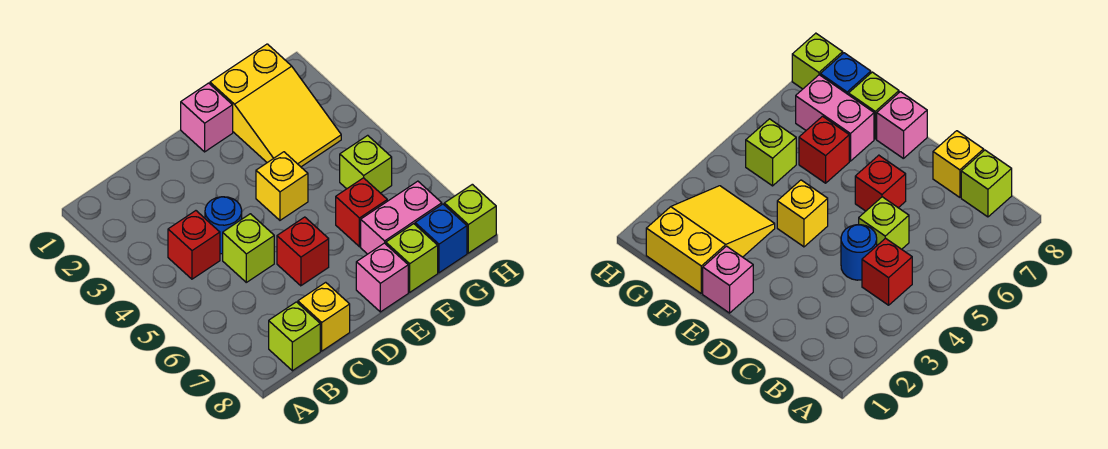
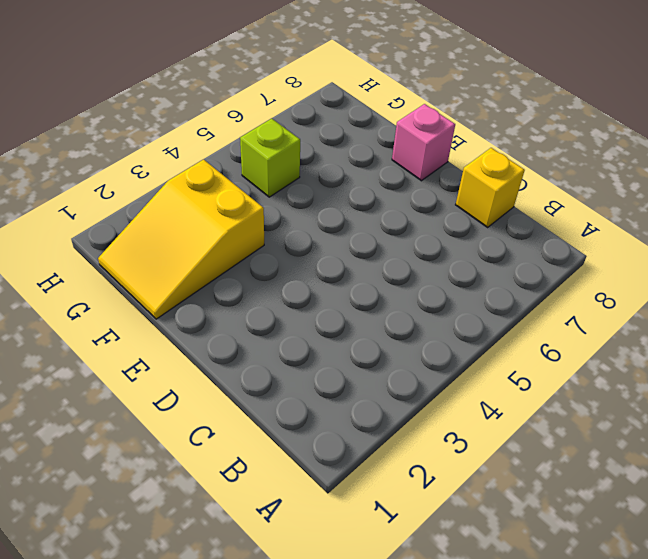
yellow 2x3 slope [98,159,264,319] -> yellow 2x3 slope turned to [210,44,341,167]
none -> red 1x1 brick [168,211,220,279]
none -> lime 1x1 brick [269,302,320,371]
none -> blue 1x1 round brick [205,197,242,254]

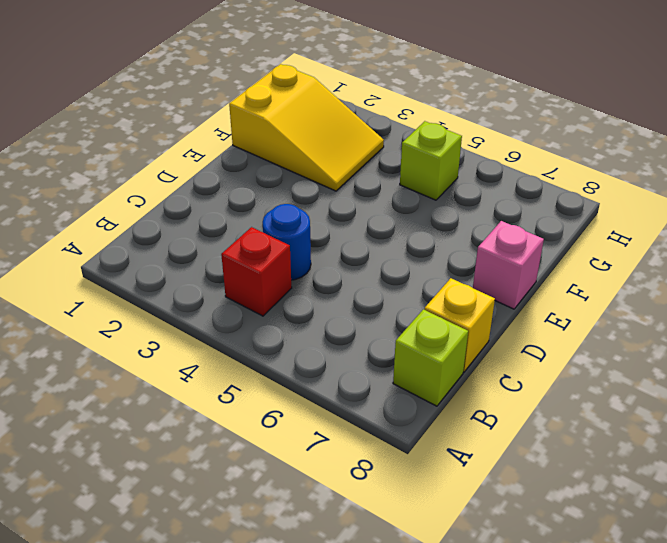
none -> lime 1x1 brick [223,214,274,282]
none -> red 1x1 brick [277,217,329,286]
none -> pink 1x1 brick [181,83,233,152]

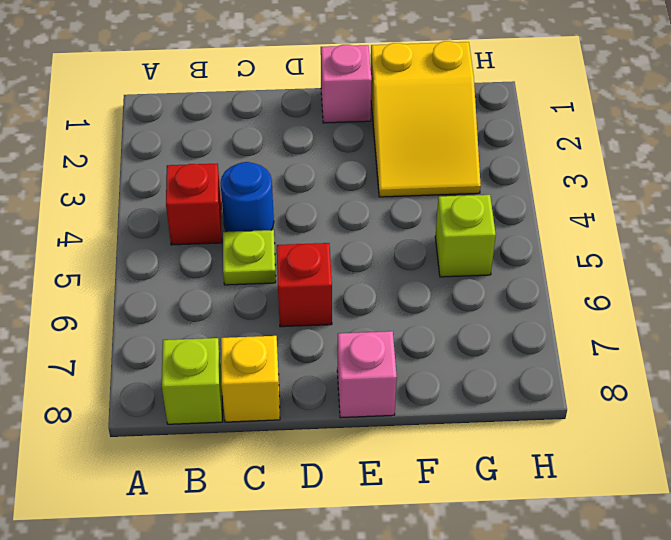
lime 1x1 plate [223,230,276,285] -> lime 1x1 brick [223,214,274,282]
none -> yellow 1x1 brick [256,152,308,220]
none -> red 1x1 brick [336,178,387,247]
none -> pink 1x2 brick [361,181,442,254]

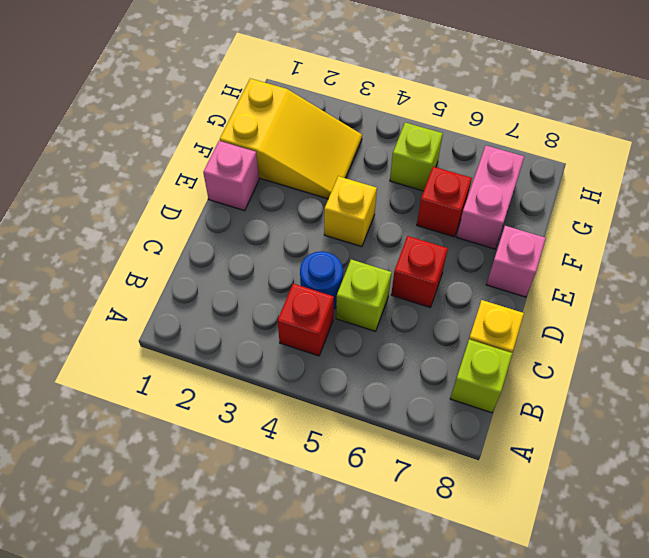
none -> lime 1x1 brick [386,224,438,292]
none -> blue 1x1 brick [415,204,467,273]
none -> lime 1x1 brick [444,184,496,253]

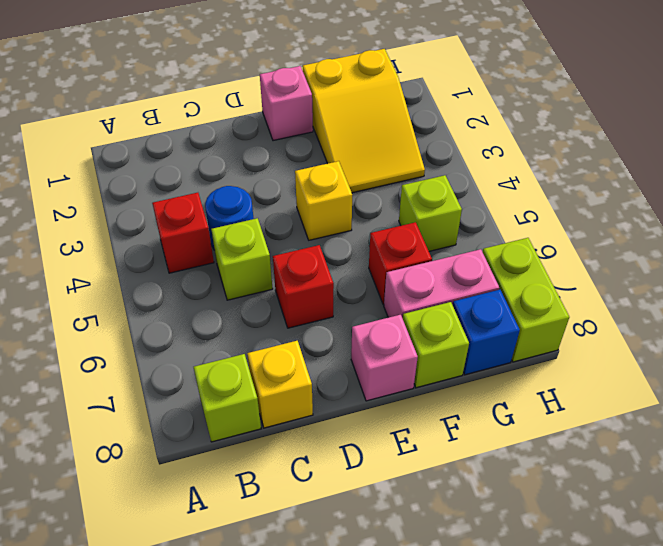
lime 1x2 brick [483,238,569,362] -> lime 1x1 brick [444,184,496,253]

